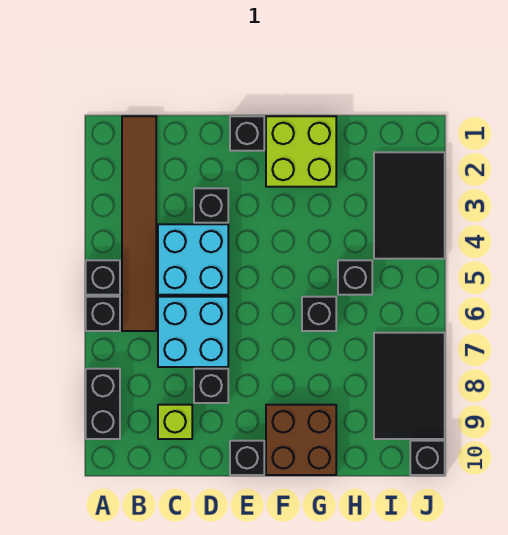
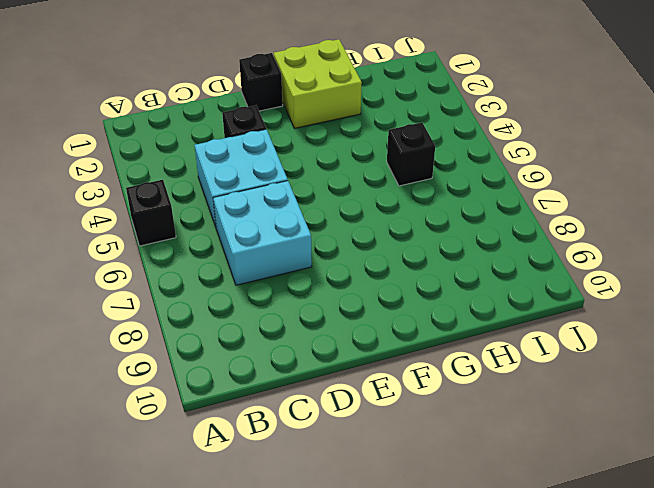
none -> black 1x1 brick [86,297,120,331]
none -> black 1x2 brick [86,369,120,439]
none -> brown 1x6 tile [122,116,156,331]

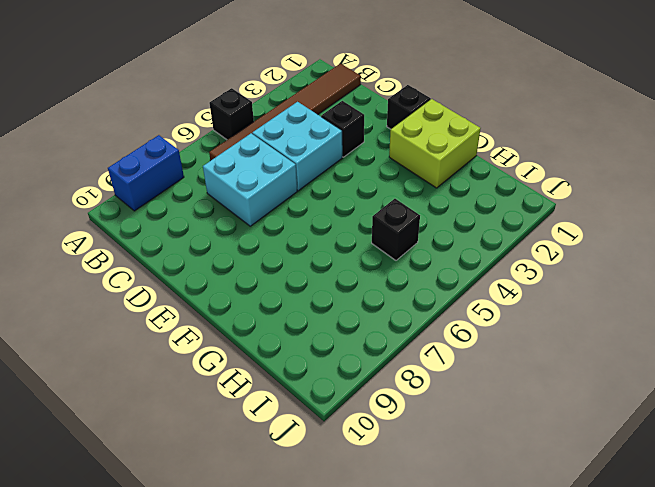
blue 1x2 brick [108,135,184,211] -> black 1x2 brick [86,369,120,439]
none -> black 1x1 brick [86,297,120,331]
none -> lime 1x1 brick [158,405,192,439]
none -> black 1x1 brick [194,369,228,403]

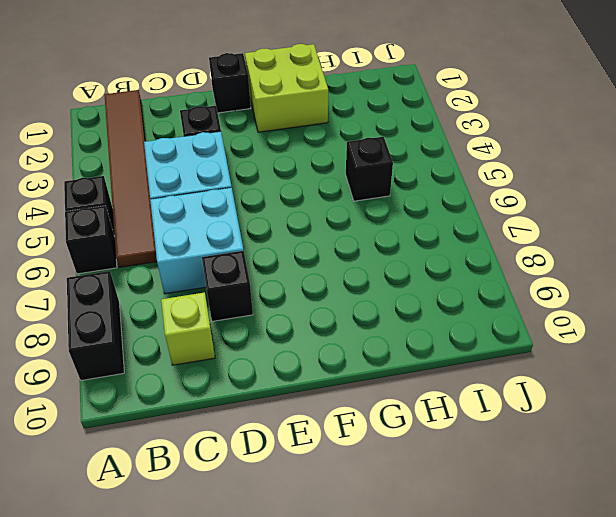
none -> black 1x1 brick [230,441,264,475]
none -> brown 2x2 brick [266,405,336,475]
none -> black 1x1 brick [302,297,336,331]

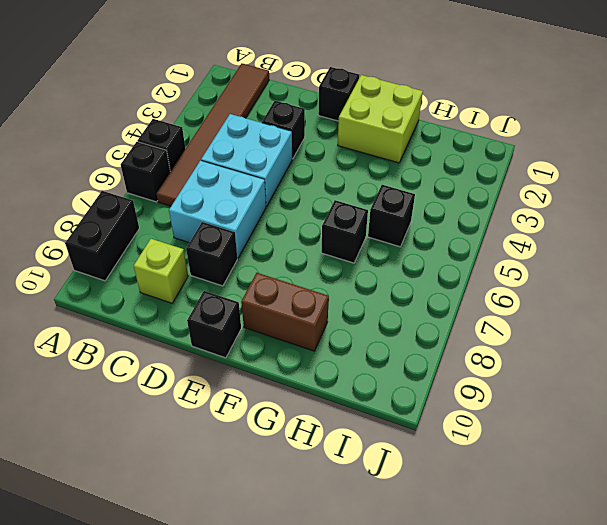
brown 1x2 brick [241,273,329,351] -> brown 2x2 brick [266,405,336,475]
none -> black 2x3 tile [374,152,445,259]
none -> black 2x3 tile [374,333,445,439]
none -> black 1x1 brick [410,441,445,475]

